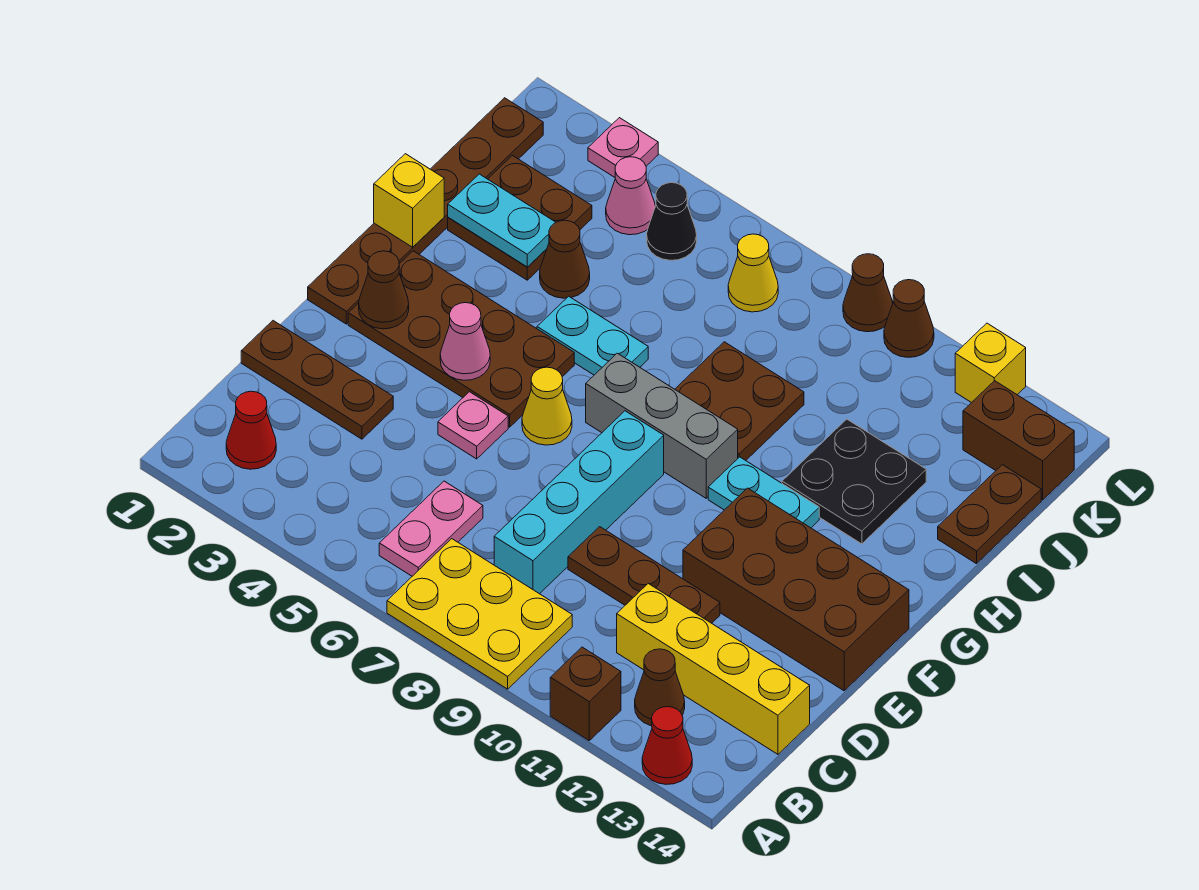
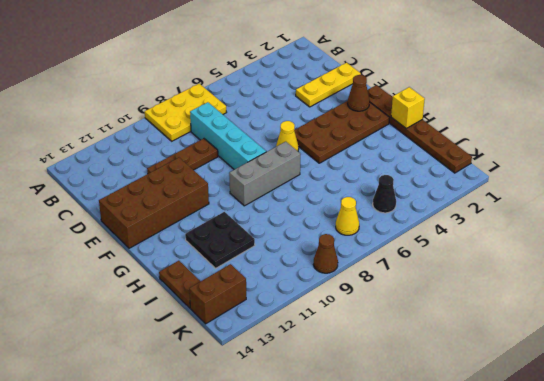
yellow 1x3 plate [296,63,361,107] -> brown 1x3 plate [241,321,393,439]
none -> brown 1x1 brick [550,647,621,740]
none -> red 1x1 cone [642,707,692,784]
none -> red 1x1 cone [226,391,276,469]
none -> pink 1x2 plate [379,481,483,576]

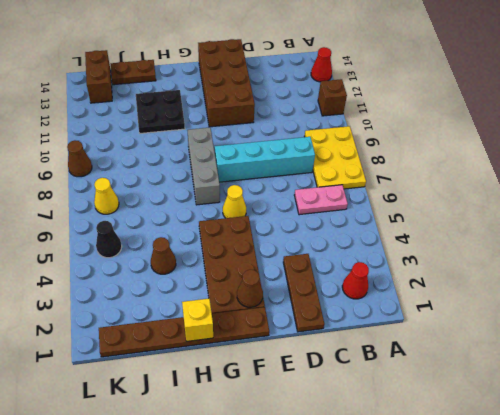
none -> brown 1x1 cone [635,649,685,726]
none -> yellow 1x4 brick [617,584,810,754]
none -> brown 1x3 plate [568,527,720,623]
none -> pink 1x1 plate [438,392,508,459]

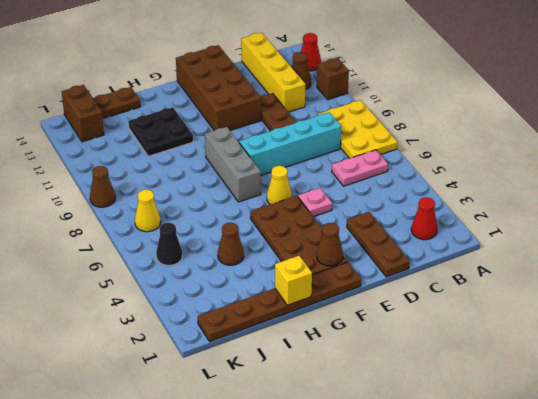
none -> cyan 1x2 plate [708,457,819,528]
none -> cyan 1x2 plate [537,296,648,375]
none -> brown 2x2 plate [675,342,804,460]
none -> brown 2x2 plate [448,155,592,280]

